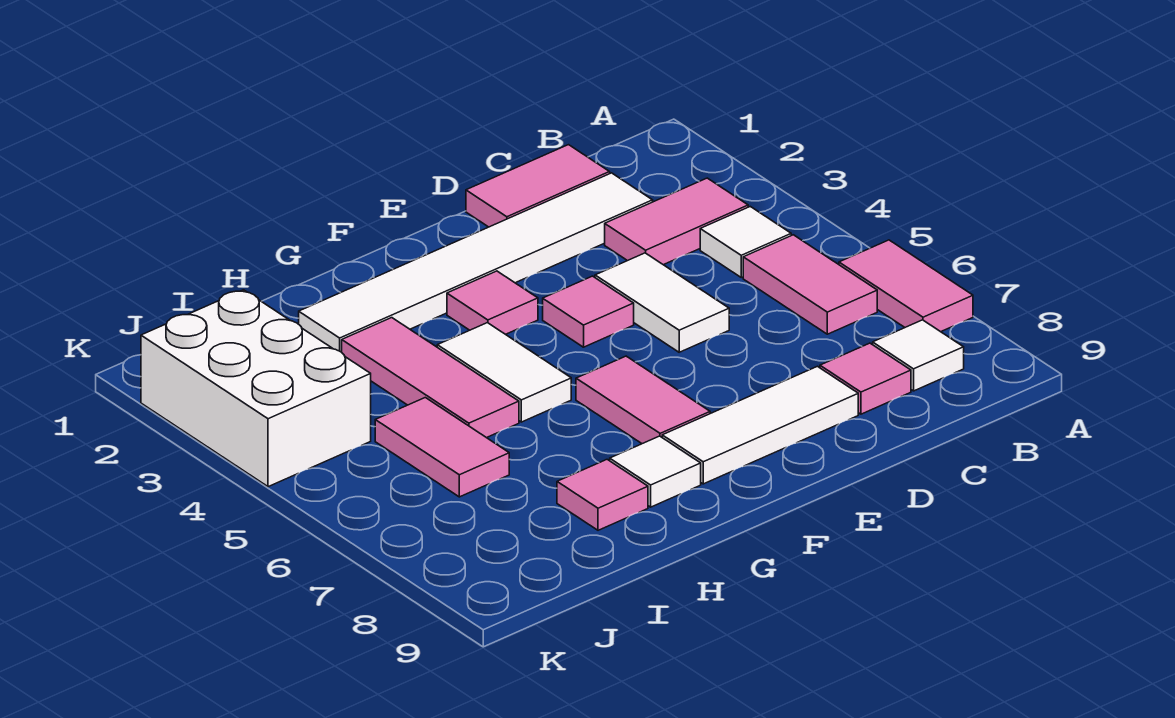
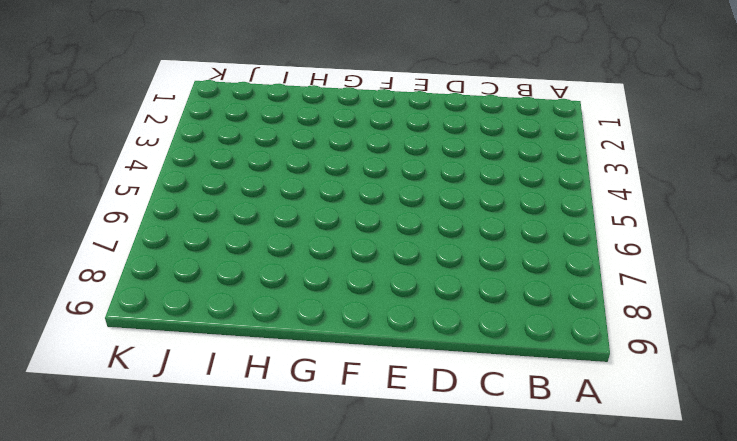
none -> pink 1x2 tile [839,240,973,332]
none -> pink 1x2 tile [605,178,748,265]
none -> white 1x1 tile [700,207,791,277]

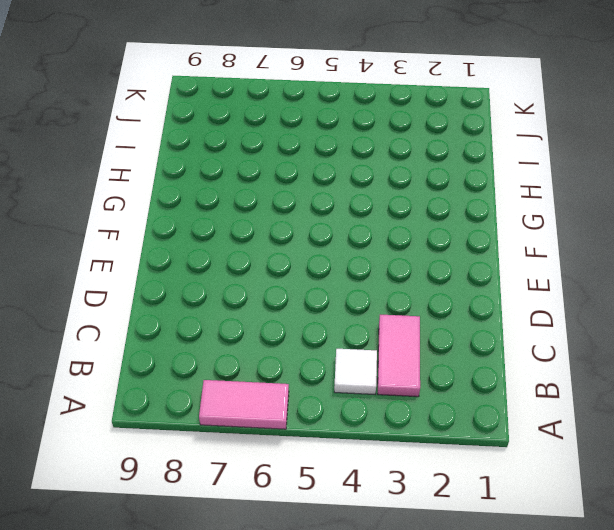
none -> pink 1x2 tile [743,235,877,334]
none -> white 1x1 tile [873,320,964,391]
none -> pink 1x2 tile [466,145,610,227]

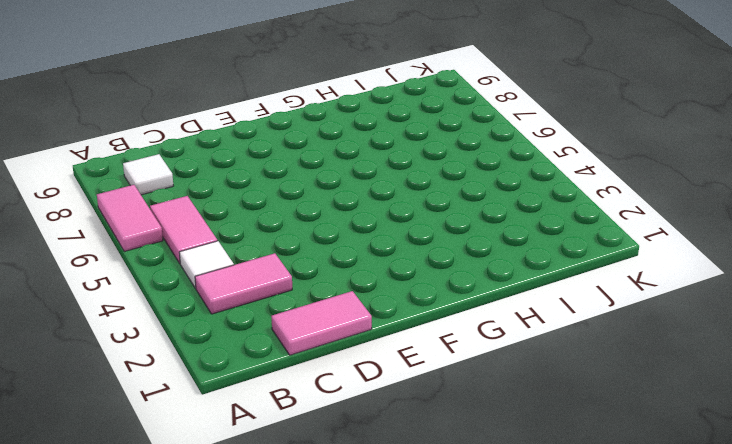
none -> white 1x6 tile [299,173,653,352]
none -> pink 1x1 tile [820,343,911,414]
none -> white 1x2 tile [595,253,729,352]

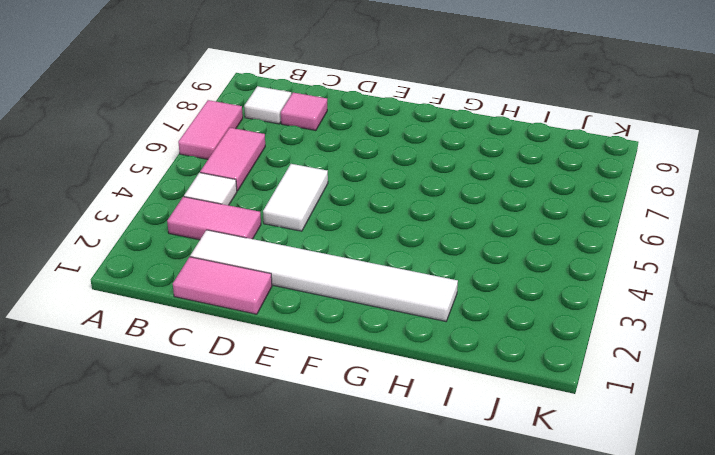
none -> white 1x3 tile [662,366,858,484]
none -> pink 1x1 tile [543,276,634,347]
none -> pink 1x1 tile [447,271,538,334]

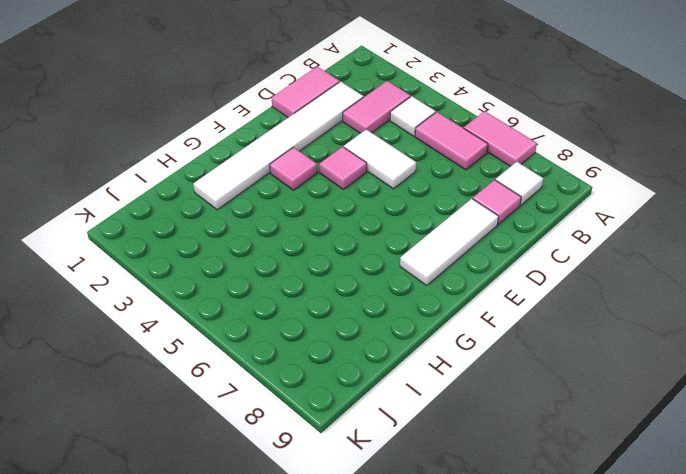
none -> pink 1x2 tile [576,356,710,444]
none -> white 1x2 tile [437,323,571,422]
none -> white 1x1 tile [610,436,701,507]

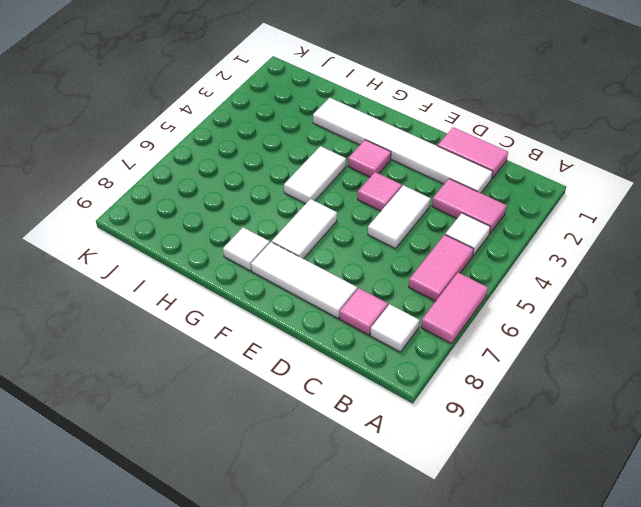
white 1x2 tile [272,199,337,259] -> pink 1x2 tile [576,356,710,444]
none -> pink 1x3 tile [342,318,519,438]
none -> pink 1x1 tile [557,460,648,530]
none -> pink 1x2 tile [375,398,509,497]

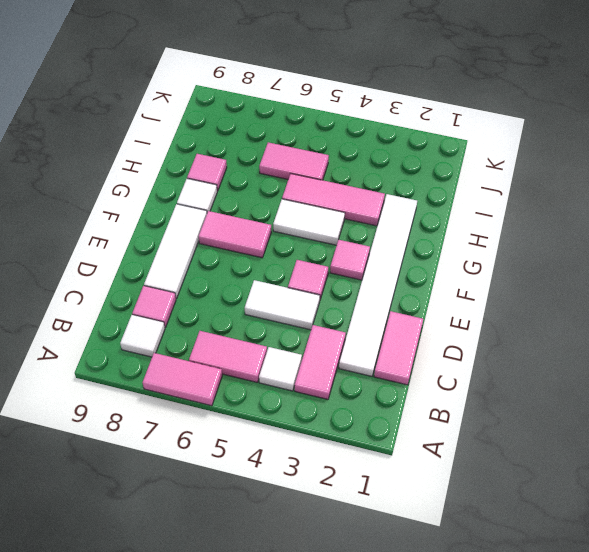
none -> white 2x3 brick [141,290,371,487]

